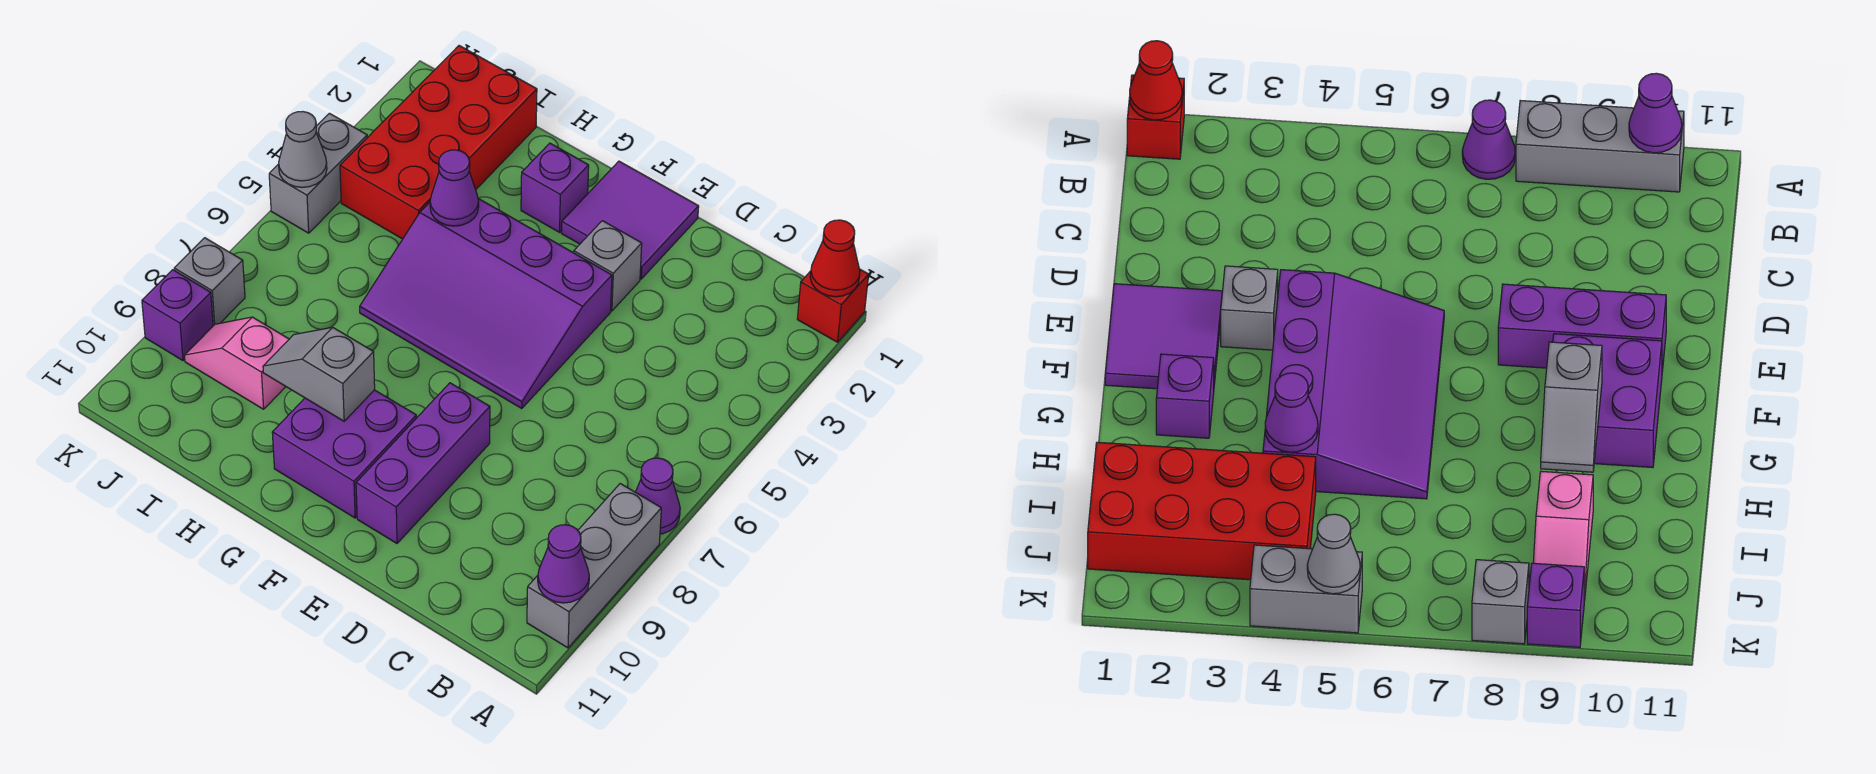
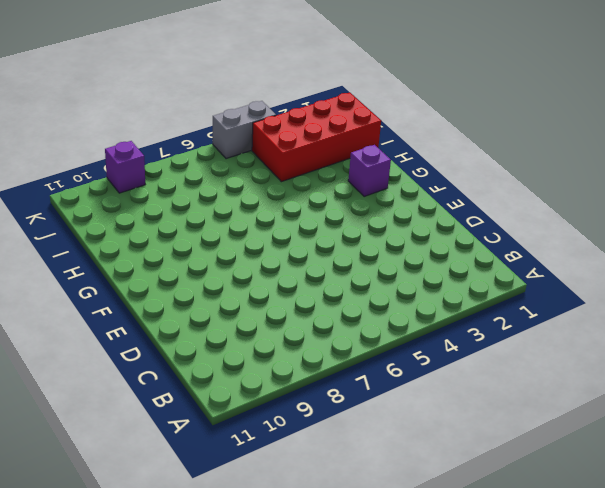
none -> red 1x1 brick [797,269,869,342]
none -> purple 1x1 cone [636,458,680,534]
none -> grey 1x3 brick [527,484,661,648]

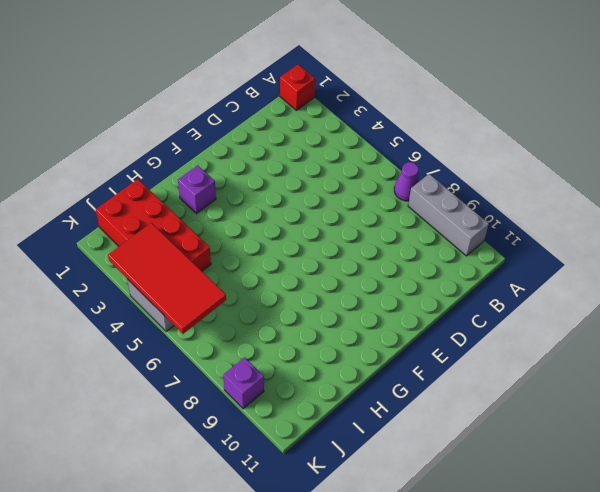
red 2x4 tile [108,223,226,334] -> grey 1x1 cone [279,112,327,187]
none -> purple 2x2 tile [561,161,699,279]
none -> grey 1x1 brick [574,221,642,311]
none -> purple 3x4 slope [360,199,612,409]

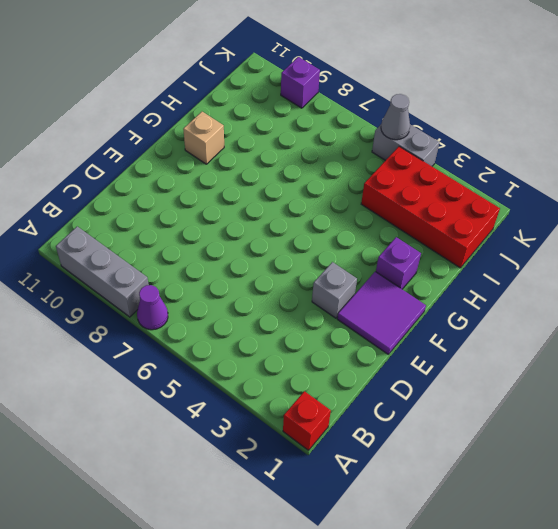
tan 1x1 brick [183,112,224,164] -> purple 2x2 brick [272,390,416,518]
none -> purple 3x4 slope [360,199,612,409]
none -> purple 1x3 brick [356,383,490,543]
none -> pink 1x2 slope [185,317,289,409]

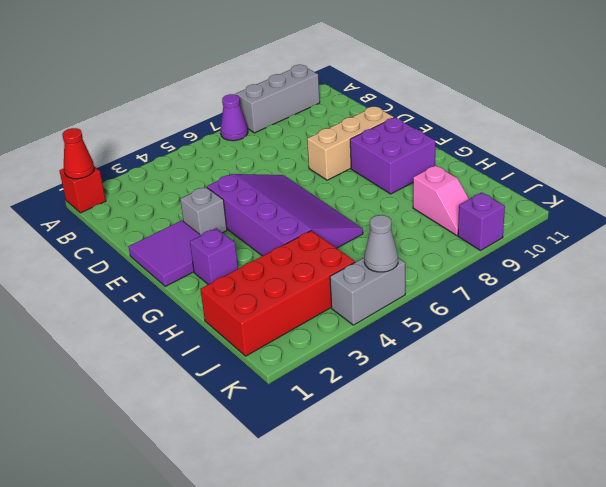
tan 1x3 brick [307,107,394,180] -> purple 1x3 brick [356,383,490,543]
none -> grey 1x1 brick [174,238,245,326]
none -> purple 1x1 cone [538,525,589,603]
none -> grey 1x2 slope [263,327,375,421]

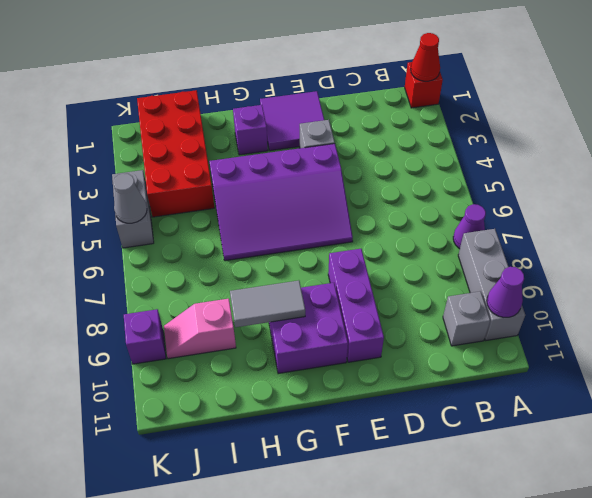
grey 1x1 brick [443,291,490,346] -> grey 1x1 brick moved to [174,238,245,326]
grey 1x2 tile [230,280,305,327] -> grey 1x2 slope [263,327,375,421]
none -> purple 1x1 cone [430,150,479,226]

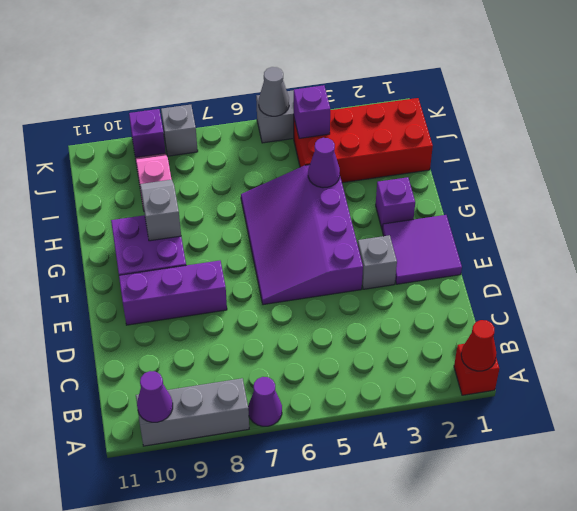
purple 1x1 brick [294,85,331,138] -> none

